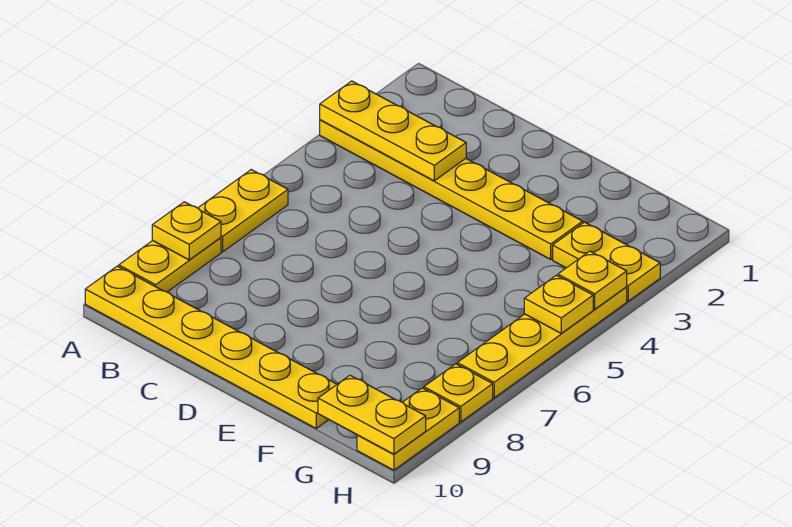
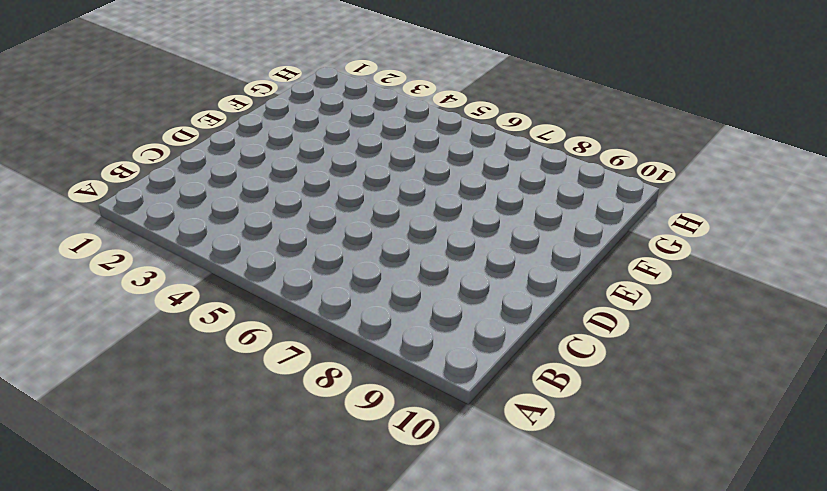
none -> yellow 1x6 plate [320,120,583,259]
none -> yellow 1x2 plate [198,170,288,252]
none -> yellow 1x2 plate [119,238,221,292]

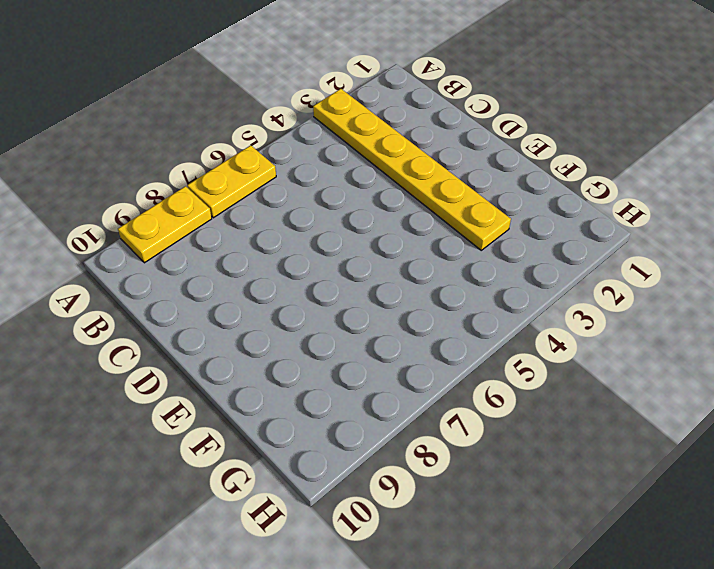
none -> yellow 1x6 plate [85,266,337,428]
none -> yellow 1x2 plate [553,222,660,301]
none -> yellow 1x4 plate [457,287,627,398]

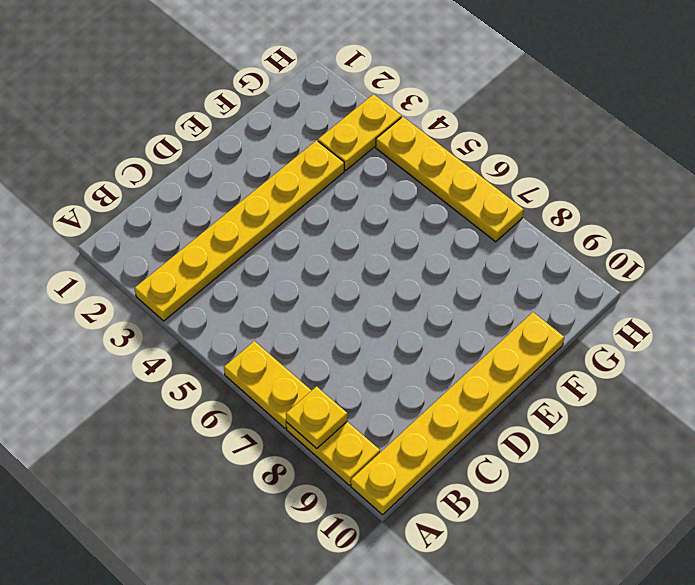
none -> yellow 1x1 plate [424,364,493,422]
none -> yellow 1x2 plate [357,388,459,470]
none -> yellow 1x3 plate [320,81,466,181]

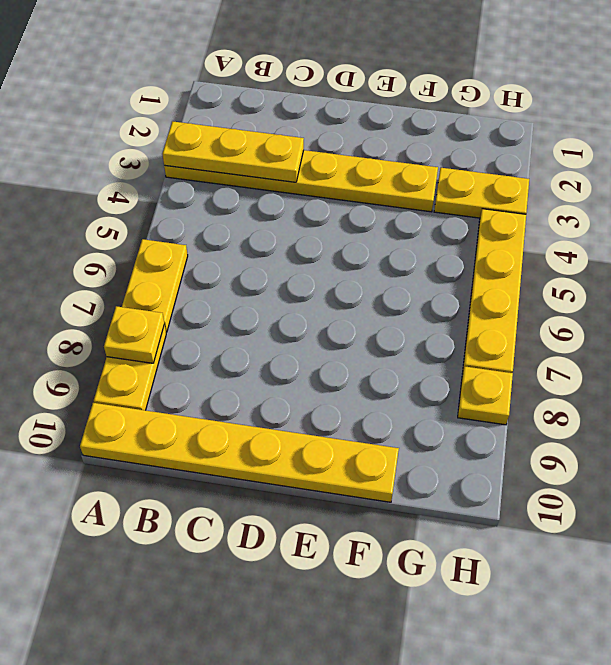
none -> yellow 1x2 plate [357,388,459,470]
none -> yellow 1x2 plate [318,375,426,454]
none -> yellow 1x1 plate [558,251,627,309]

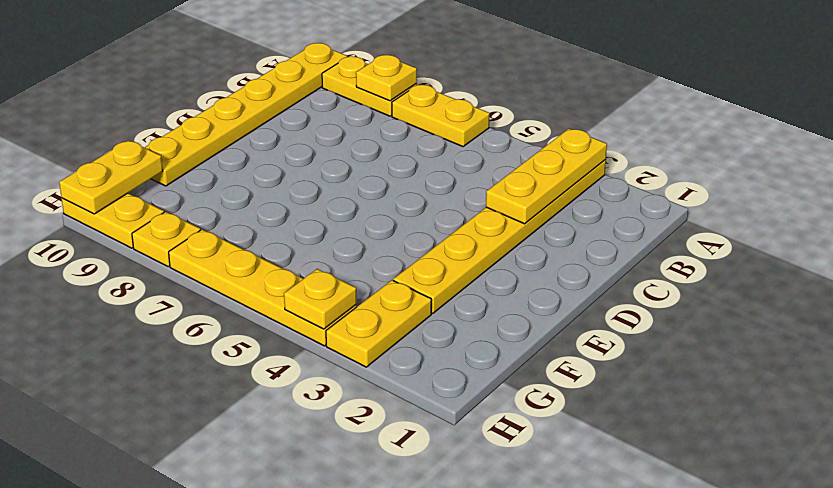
none -> yellow 1x1 plate [524,275,593,334]

